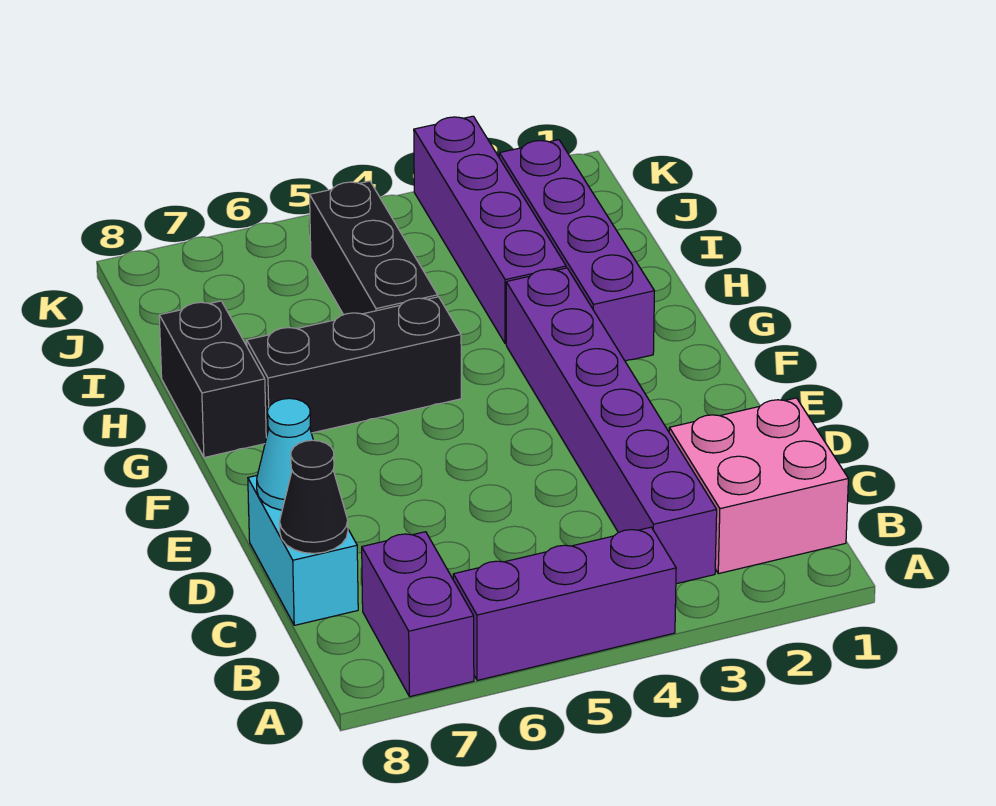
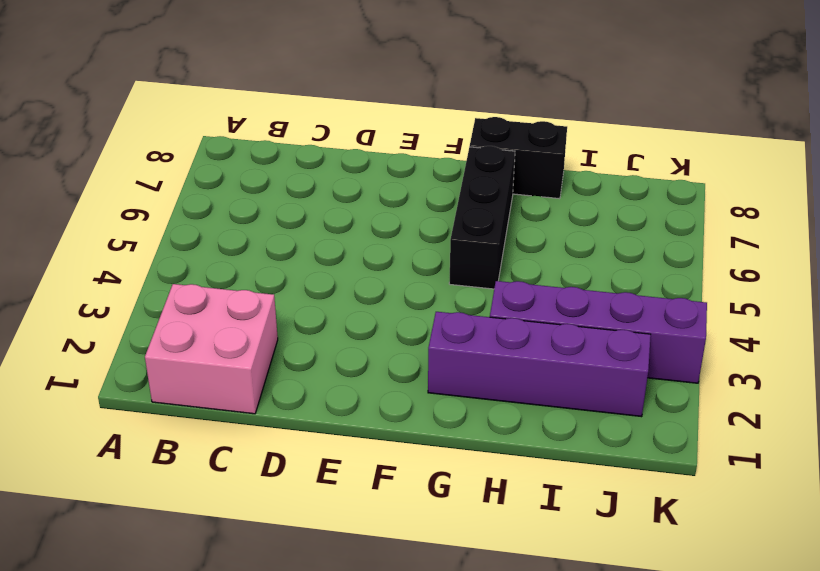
none -> purple 1x3 brick [453,527,676,680]
none -> purple 1x2 brick [362,532,474,697]
none -> purple 1x6 brick [506,268,717,584]

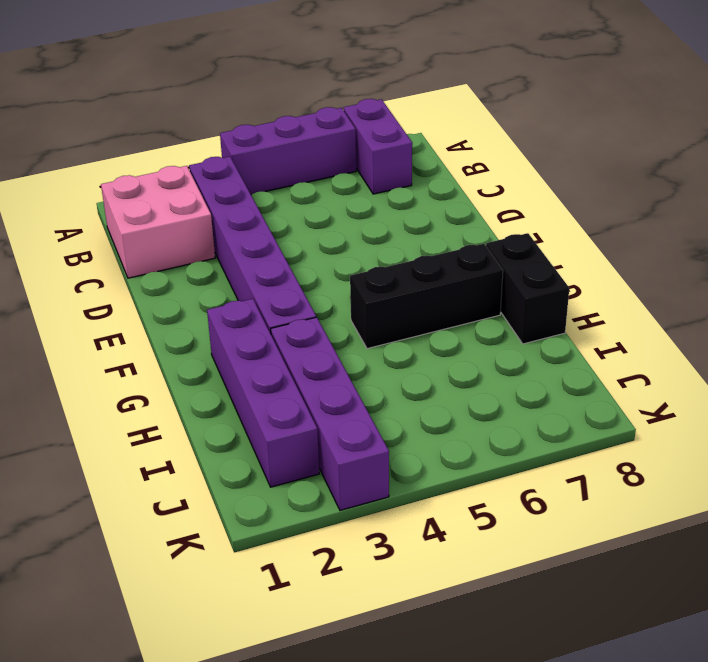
none -> cyan 1x2 brick [248,476,358,625]
none -> black 1x3 brick [310,181,438,315]
none -> black 1x1 cone [280,440,348,553]

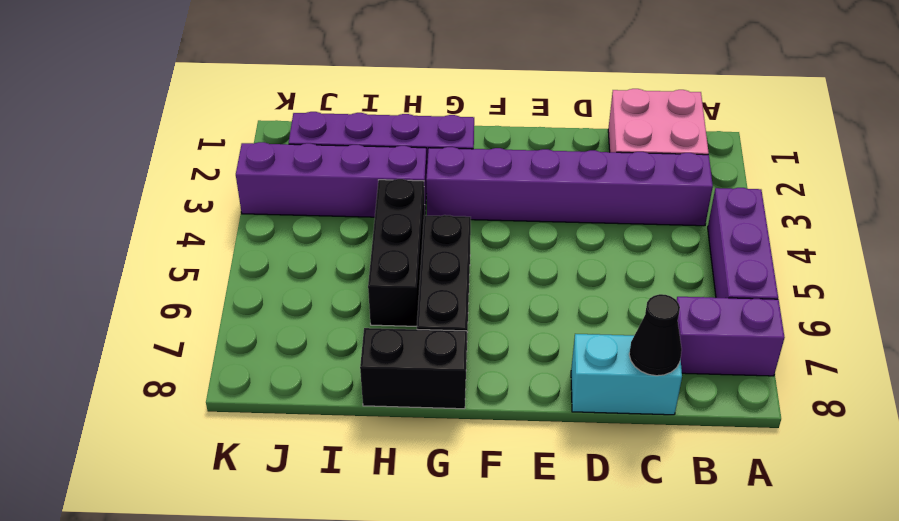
black 1x3 brick [368,179,425,326] -> black 1x3 brick turned to [310,181,438,315]
none -> cyan 1x1 cone [257,398,313,510]

